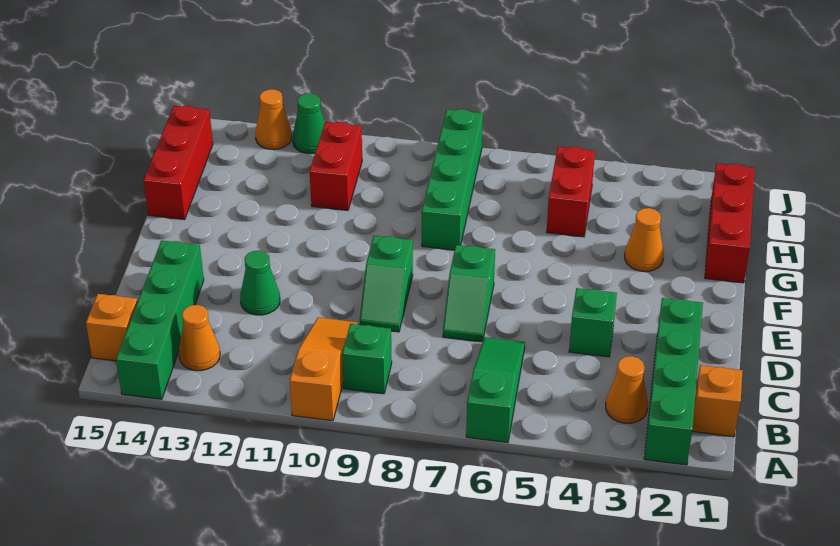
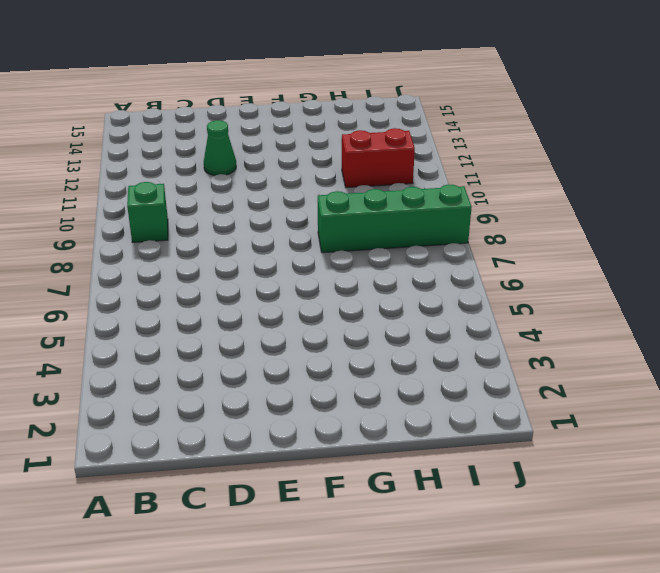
none -> green 1x4 brick [644,298,703,465]
none -> green 1x3 slope [466,337,525,443]
none -> orange 1x3 slope [290,317,357,421]

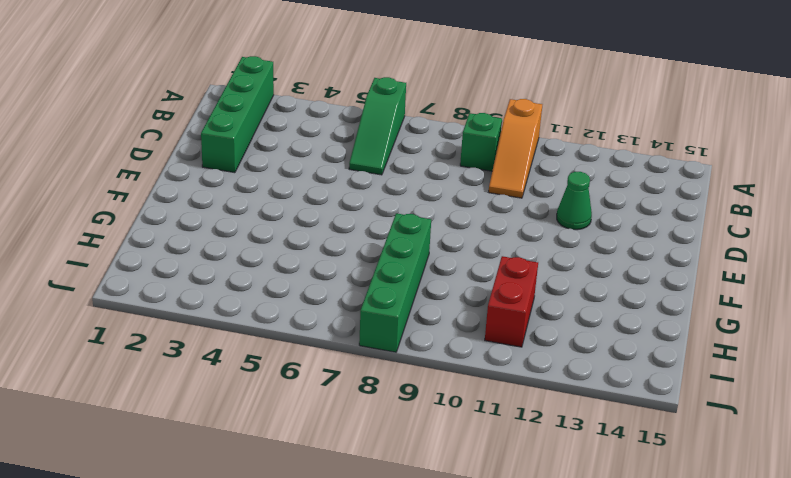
none -> green 1x4 brick [116,241,204,399]
none -> orange 1x1 brick [692,365,743,437]
none -> orange 1x1 cone [606,356,648,423]

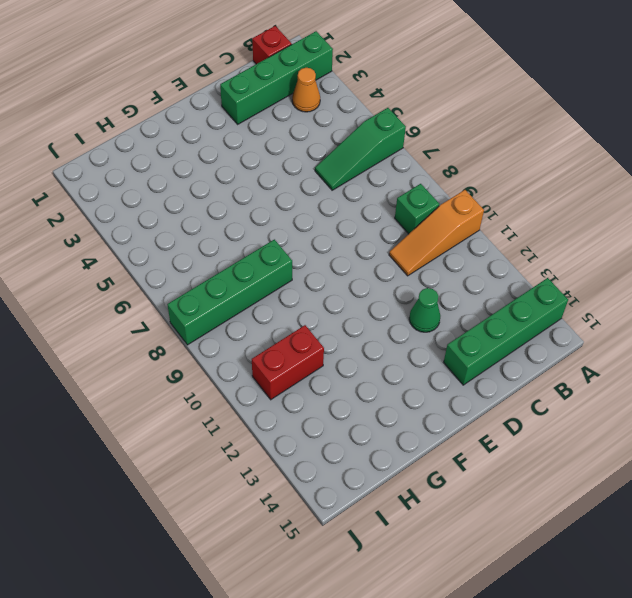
red 1x1 brick [252,26,292,64] -> orange 1x1 brick [692,365,743,437]
none -> orange 1x1 cone [179,305,220,371]
none -> orange 1x1 brick [86,294,138,361]
none -> green 1x1 brick [569,288,617,357]

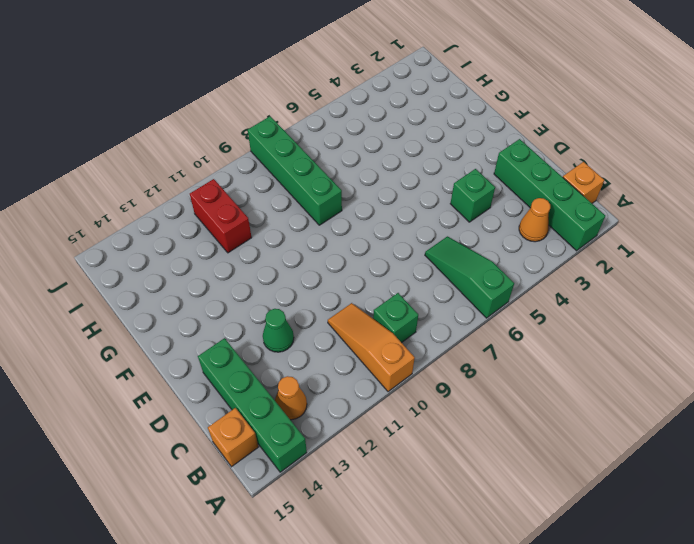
none -> green 1x2 slope [443,245,495,342]
none -> green 1x2 slope [360,236,413,332]
none -> red 1x3 brick [705,163,755,283]

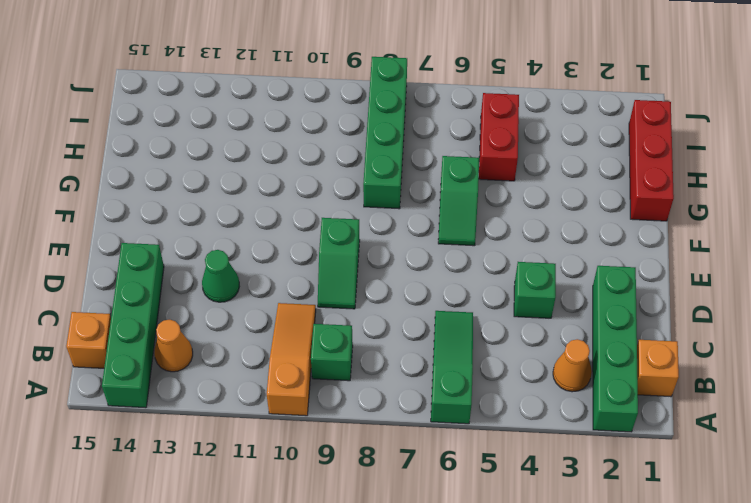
green 1x2 slope [438,156,479,246] -> green 1x2 slope moved to [443,245,495,342]
none -> orange 1x1 cone [625,208,664,271]
none -> red 1x3 brick [143,105,213,220]
none -> red 1x2 brick [310,122,362,210]

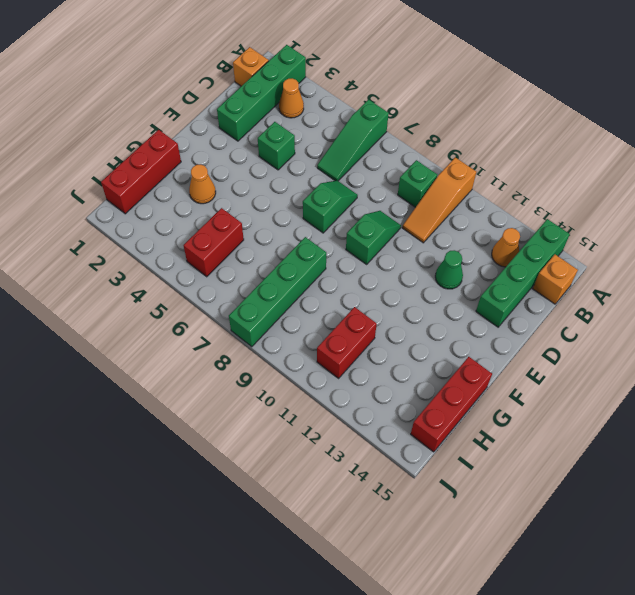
none -> green 1x1 cone [293,93,325,154]
none -> orange 1x1 cone [255,89,292,149]

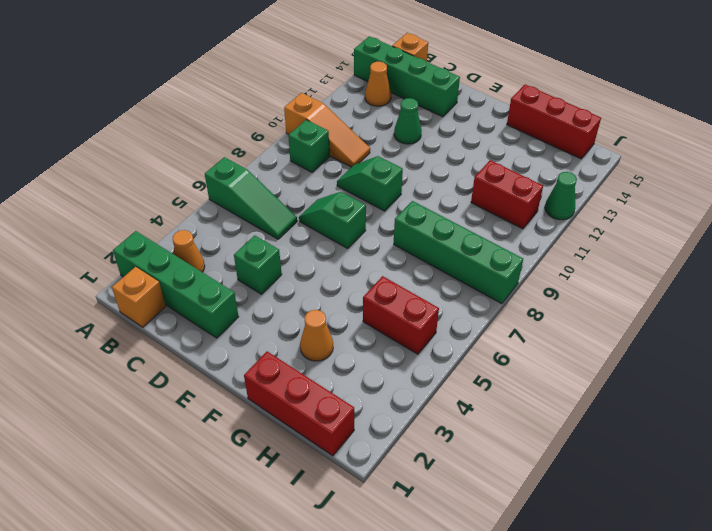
none -> orange 1x1 cone [255,89,292,149]

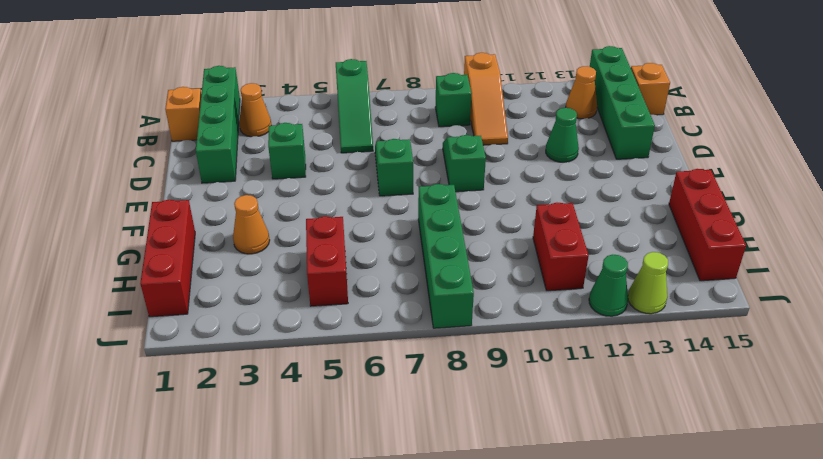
lime 1x1 cone [628,252,668,314] -> orange 1x1 cone [255,89,292,149]

